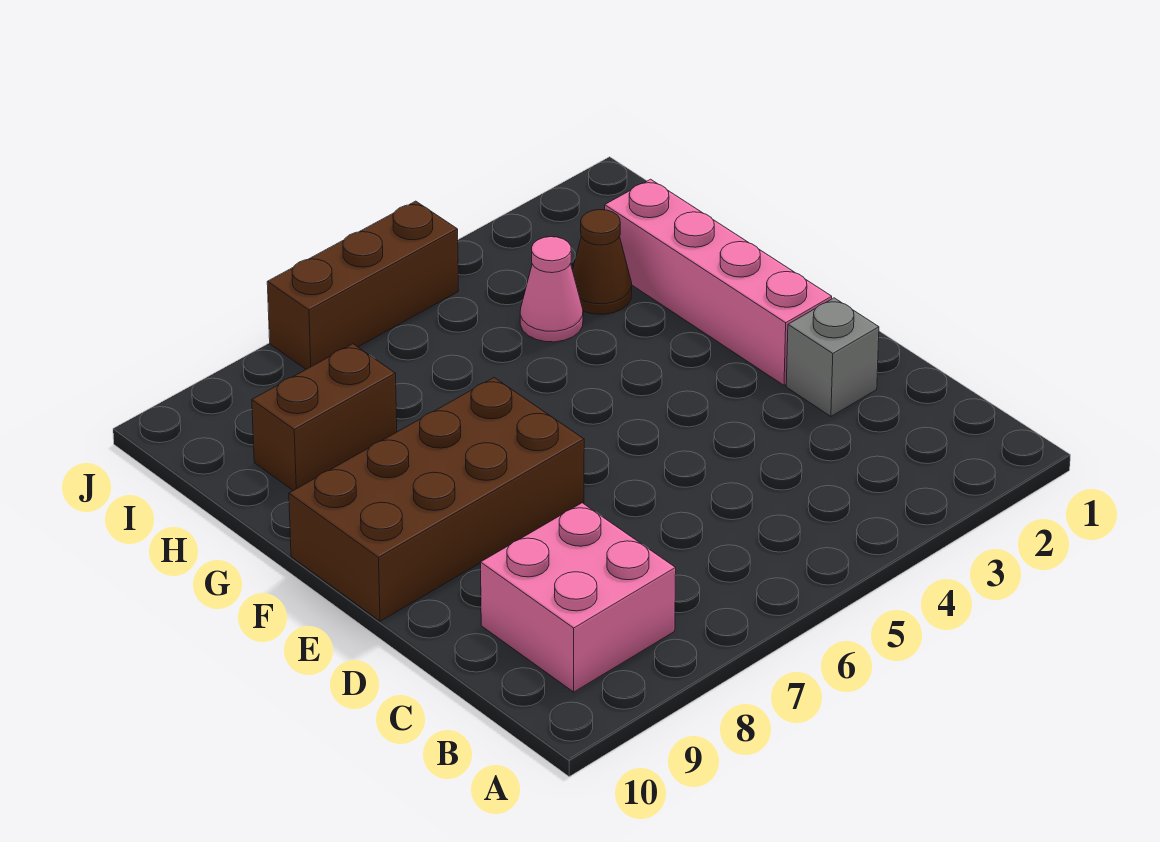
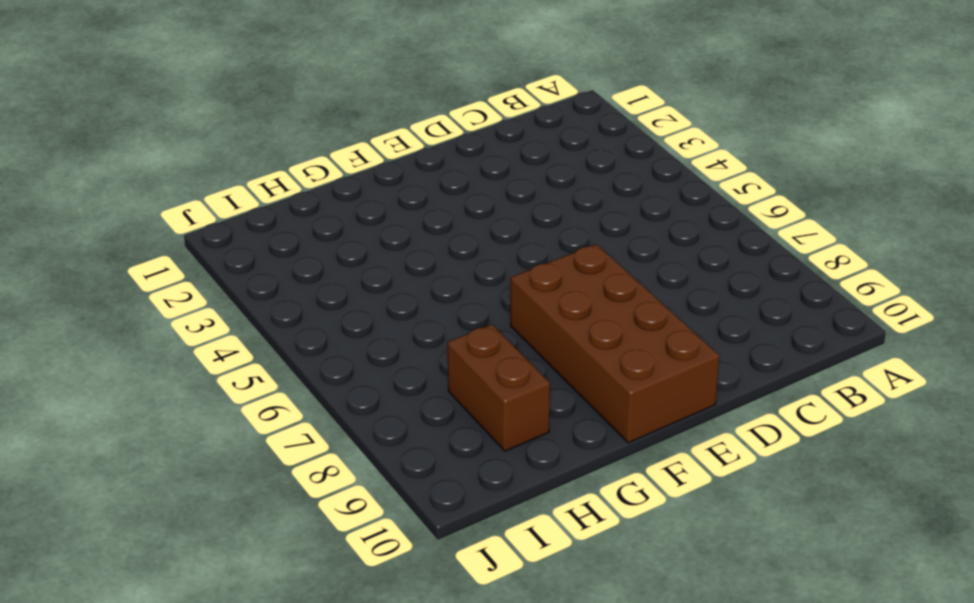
none -> pink 2x2 brick [481,503,676,692]
none -> grey 1x1 brick [786,298,879,416]

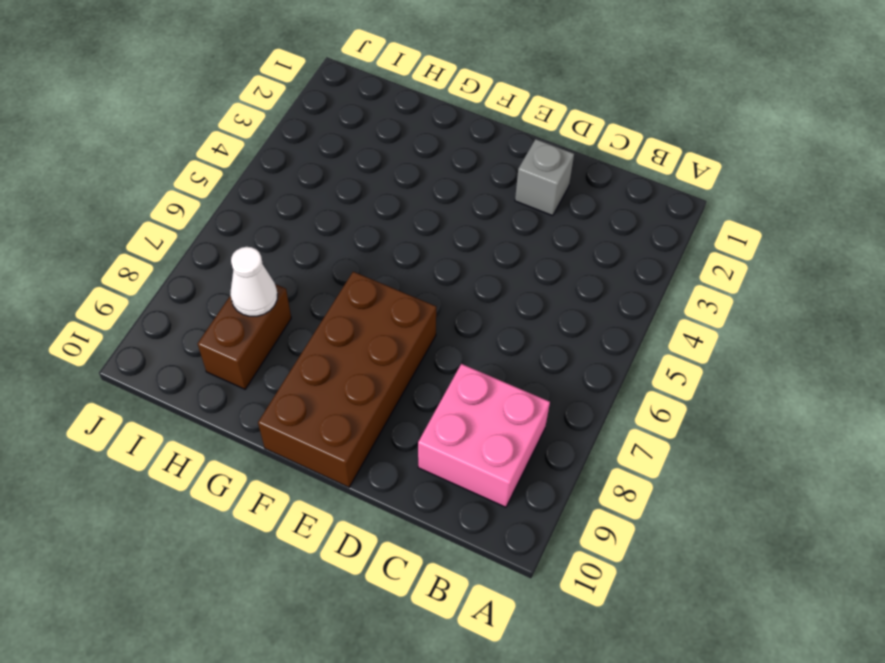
white 1x1 cone [230,247,277,316] -> none
none -> pink 1x4 brick [605,179,832,386]
none -> brown 1x1 cone [572,210,632,314]

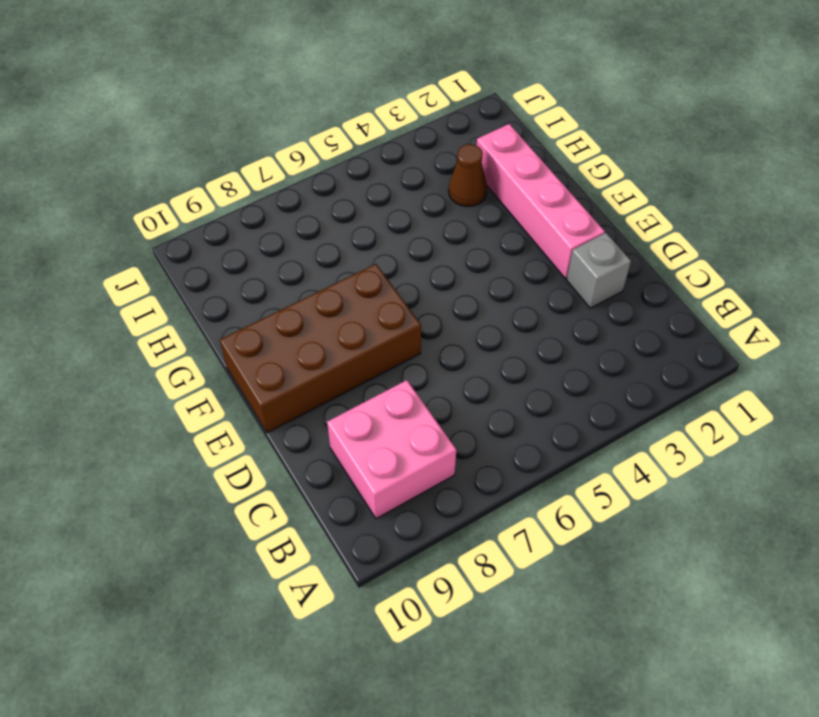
none -> pink 1x1 cone [520,237,583,342]
none -> brown 1x2 brick [252,344,397,491]

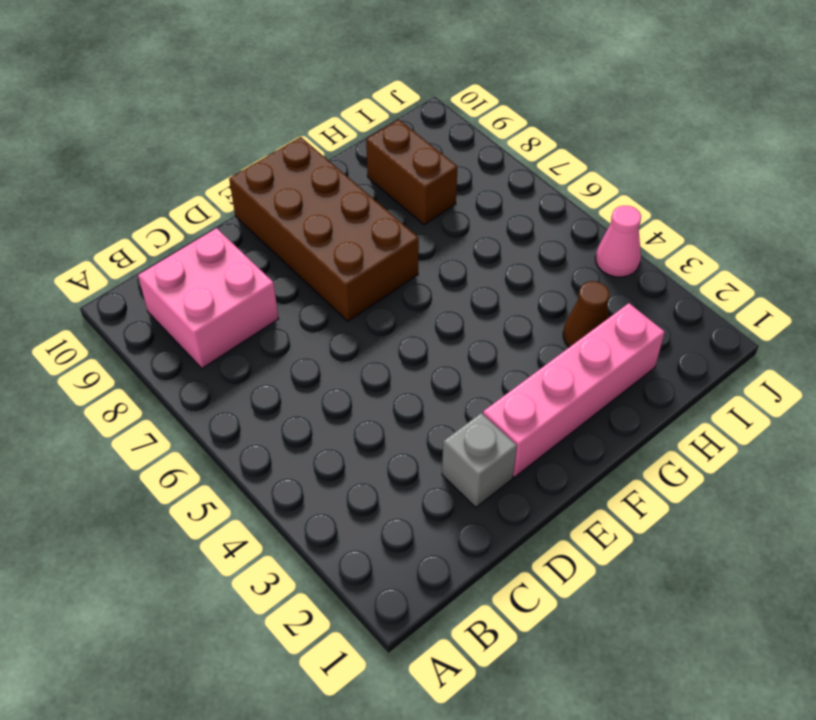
pink 1x1 cone [596,206,641,277] -> pink 1x1 cone moved to [520,237,583,342]
none -> brown 1x3 brick [267,201,459,369]

